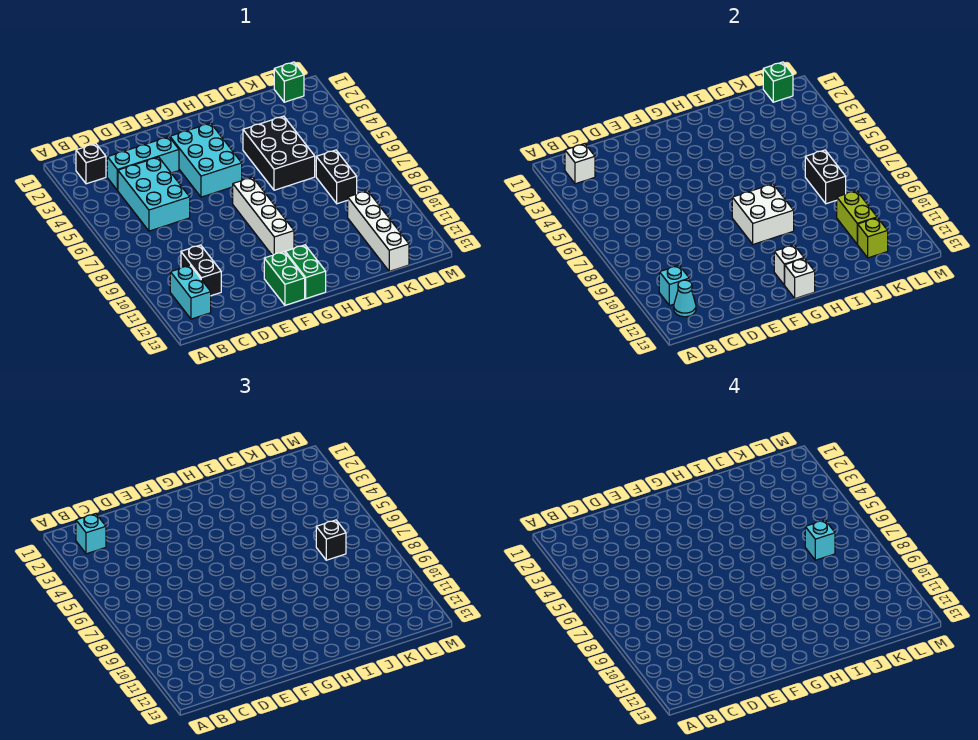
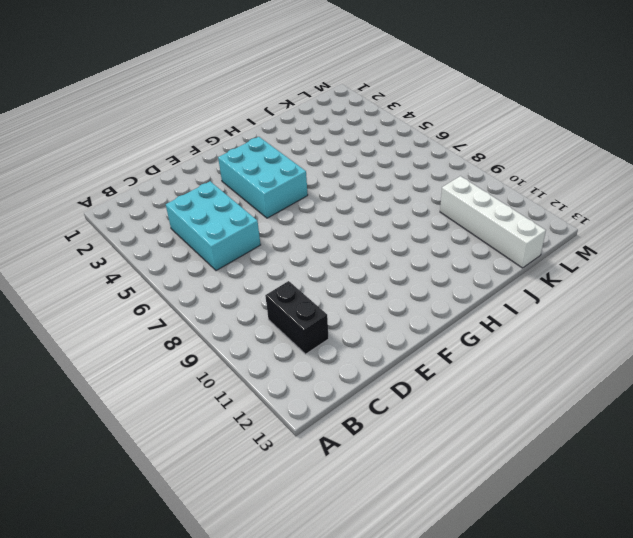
none -> black 1x1 brick [76,144,106,184]
none -> cyan 1x2 brick [170,266,211,319]
none -> cyan 1x3 brick [107,137,179,191]

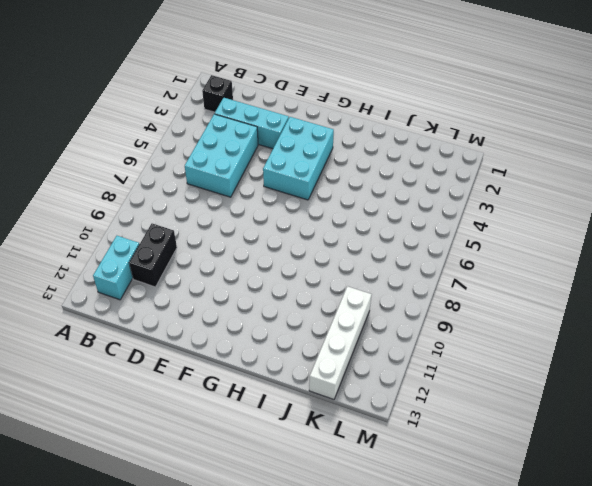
none -> green 1x2 brick [264,252,305,305]
none -> white 1x4 brick [233,177,294,255]
none -> green 1x2 brick [285,245,326,299]

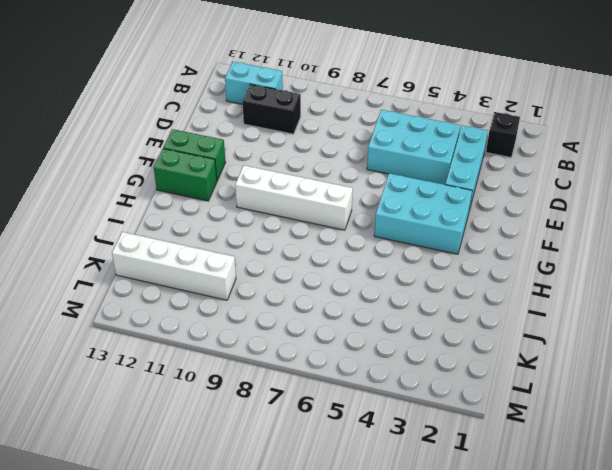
none -> black 2x3 brick [243,116,315,190]
none -> black 1x2 brick [316,150,357,204]
none -> green 1x1 brick [274,62,304,102]

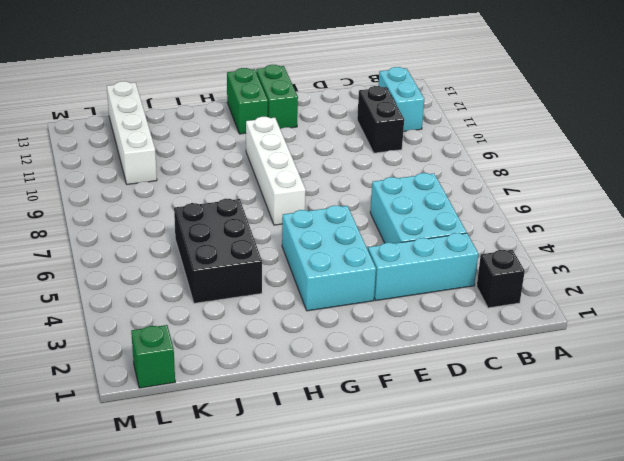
none -> black 1x2 brick [316,150,357,204]
none -> white 1x1 brick [565,144,595,184]
none -> cyan 1x1 brick [659,265,689,306]

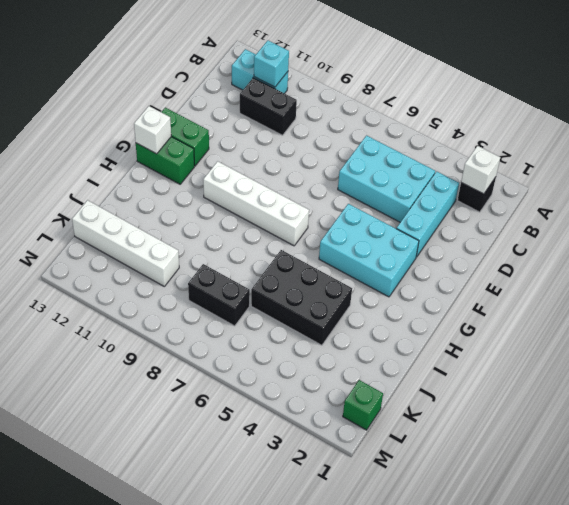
none -> cyan 1x1 cone [674,280,696,317]
none -> white 2x2 brick [732,184,794,244]
none -> white 1x1 brick [774,245,804,285]

